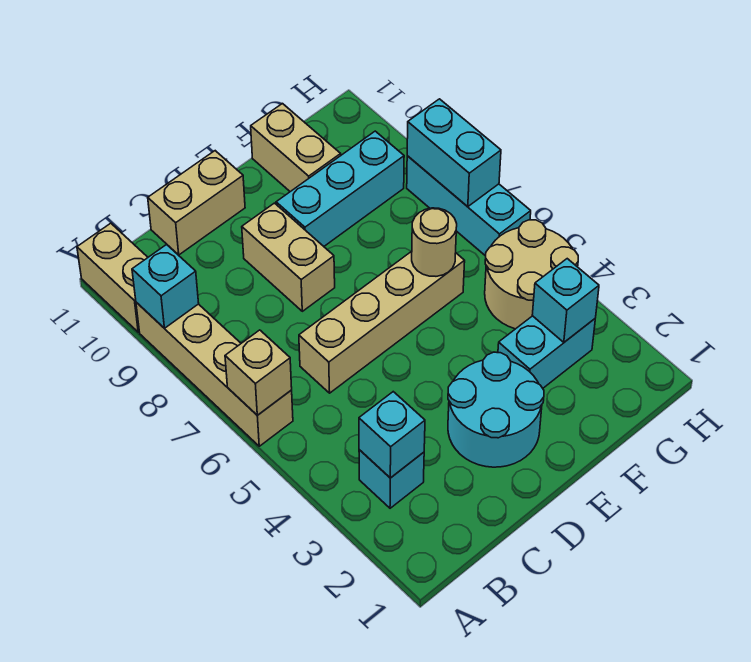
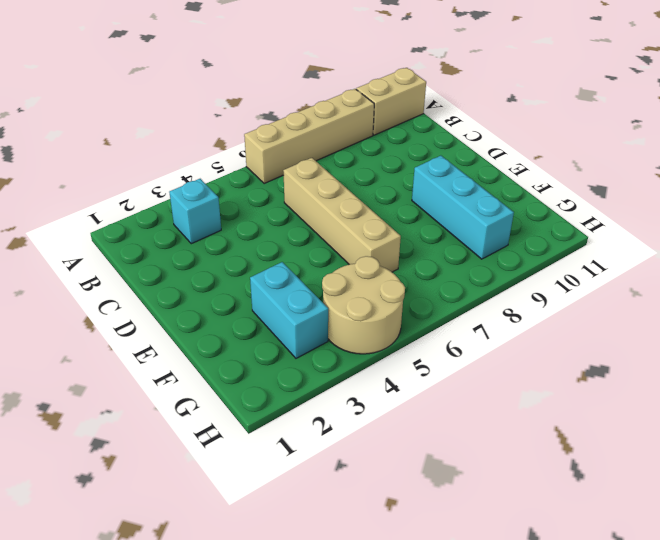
none -> tan 1x2 brick [148,151,245,255]
none -> cyan 2x2 round brick [448,352,544,467]
none -> tan 1x2 brick [242,203,335,311]

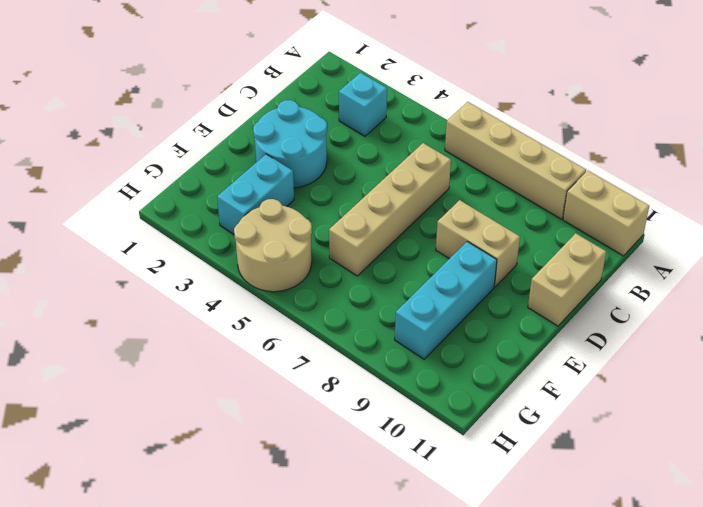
none -> tan 1x2 brick [251,104,341,192]
none -> cyan 1x3 brick [407,156,531,256]
none -> tan 1x1 brick [225,330,292,415]

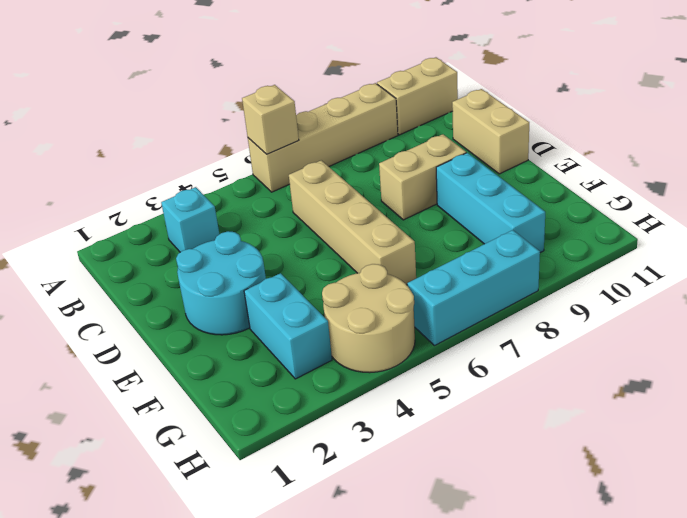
none -> tan 1x2 brick [251,104,341,192]
none -> cyan 1x1 brick [132,244,199,328]
none -> cyan 1x1 brick [359,392,425,478]

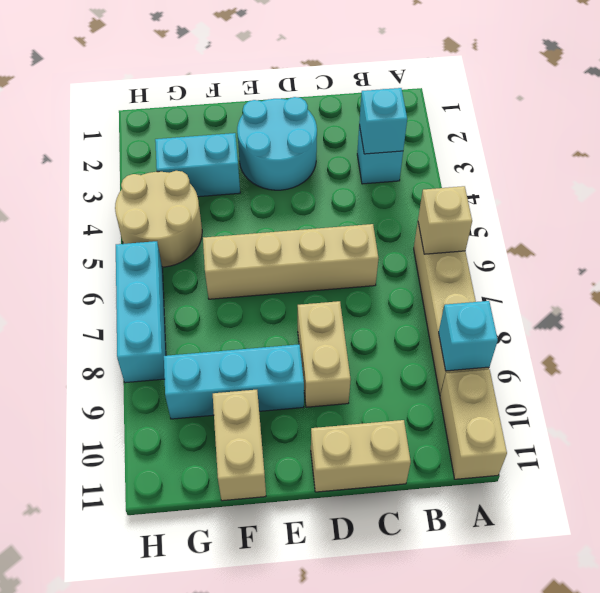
none -> tan 1x1 round brick [412,208,457,276]
none -> cyan 1x1 brick [532,259,599,342]
none -> cyan 1x2 brick [407,99,501,207]

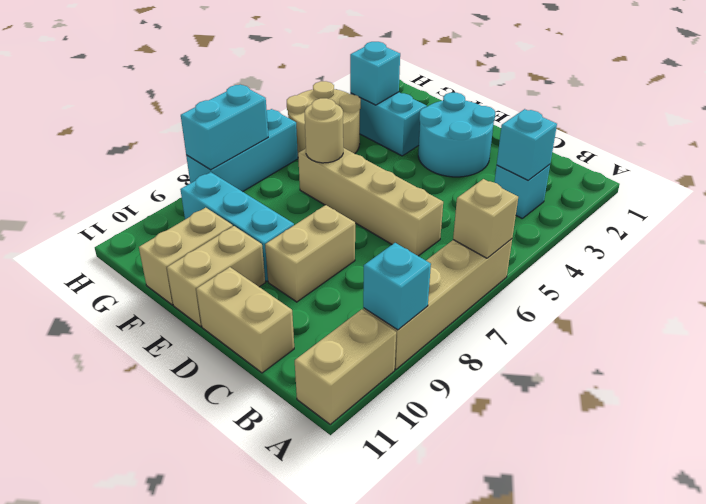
tan 1x2 brick [167,226,265,326] -> none

